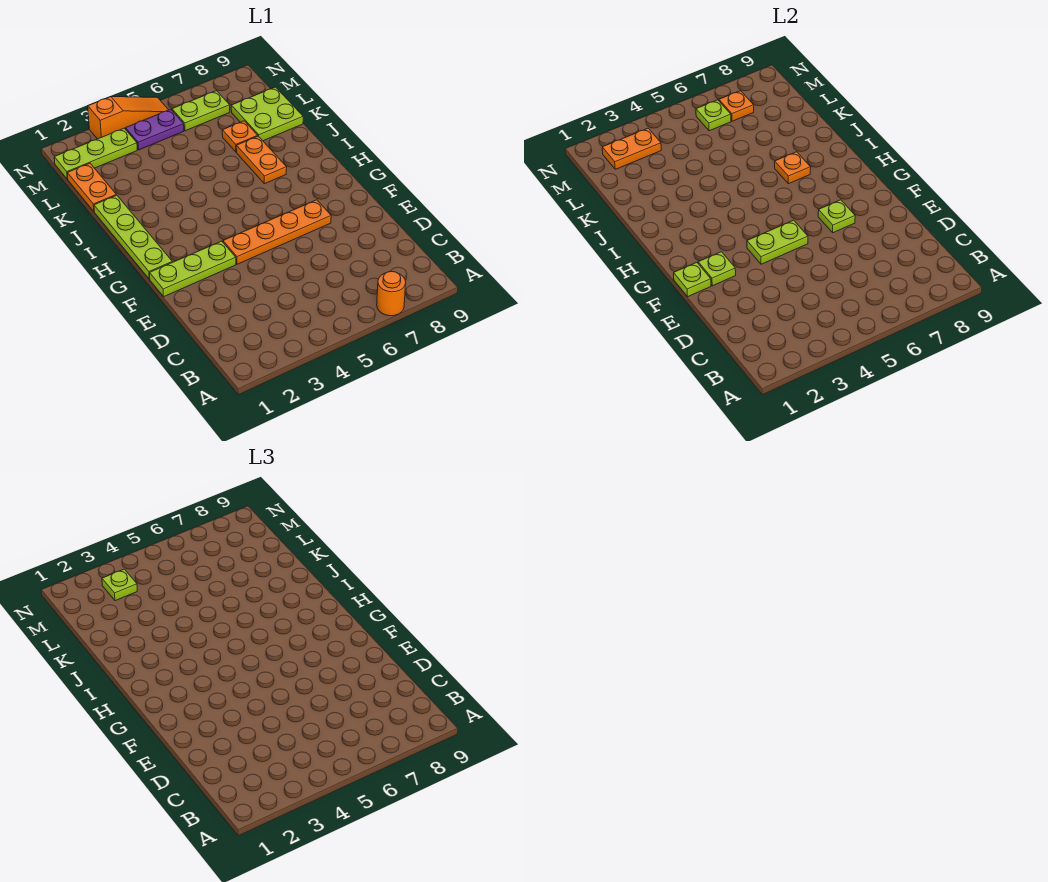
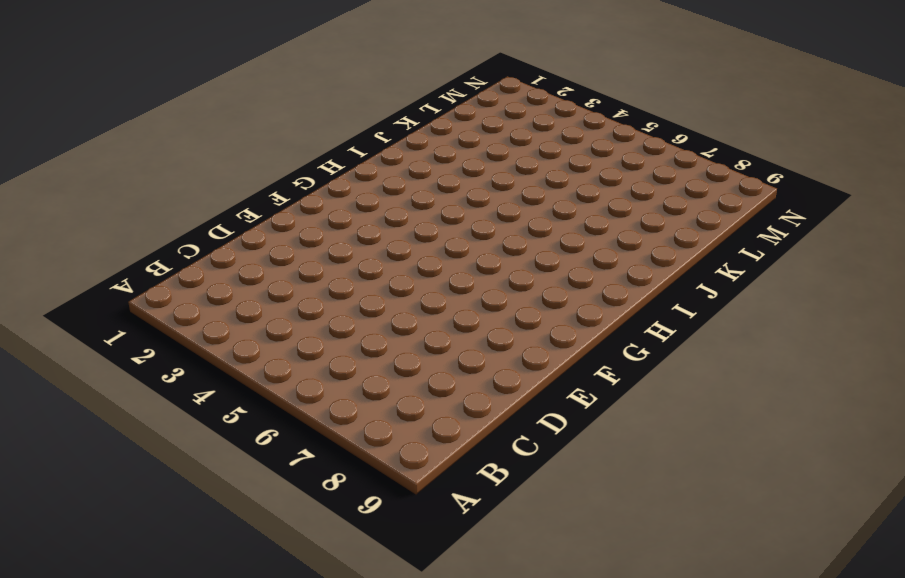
none -> orange 1x1 round brick [377,271,406,316]
none -> lime 1x3 plate [150,241,236,296]
none -> orange 1x4 plate [223,200,331,264]

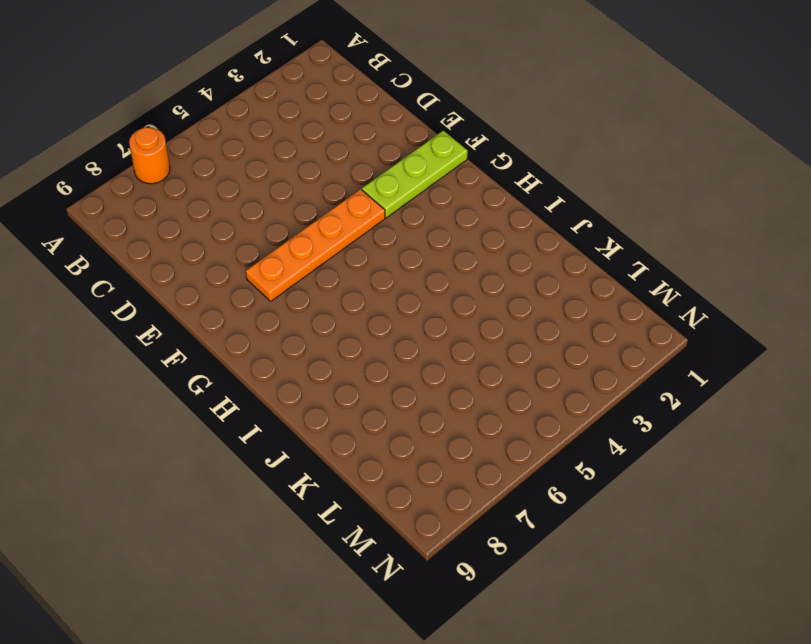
none -> lime 1x4 plate [94,195,172,279]
none -> orange 1x2 plate [236,136,287,184]
none -> orange 1x2 plate [67,163,116,211]

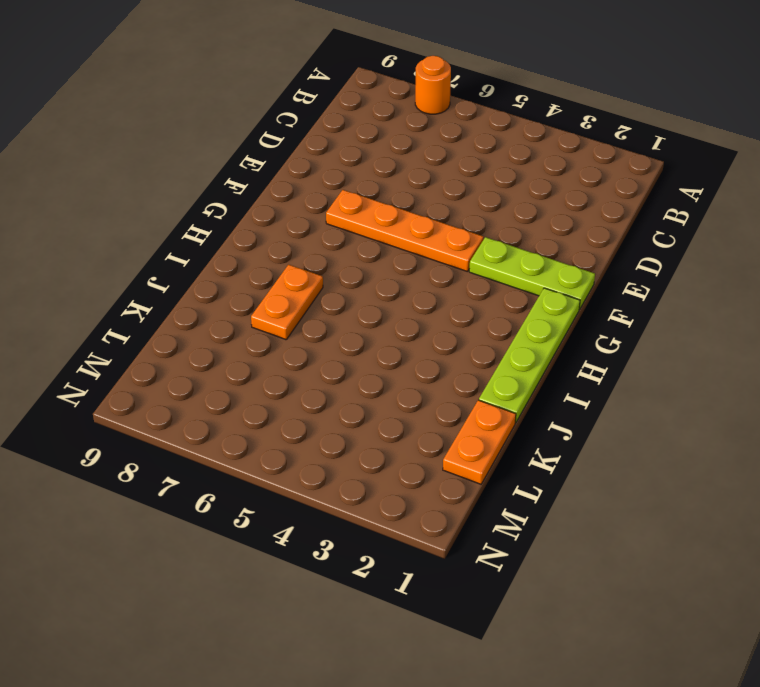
none -> orange 1x1 plate [222,121,258,152]
none -> lime 2x2 plate [231,87,303,141]
none -> lime 1x3 plate [54,128,137,179]

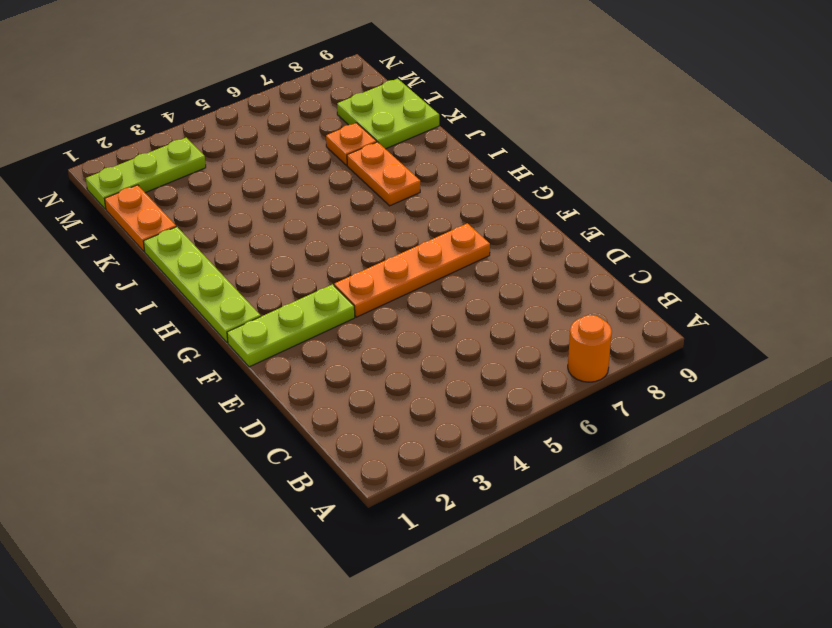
none -> purple 1x2 plate [126,109,184,150]
none -> lime 1x2 plate [172,91,230,131]
none -> orange 1x3 slope [88,97,168,139]

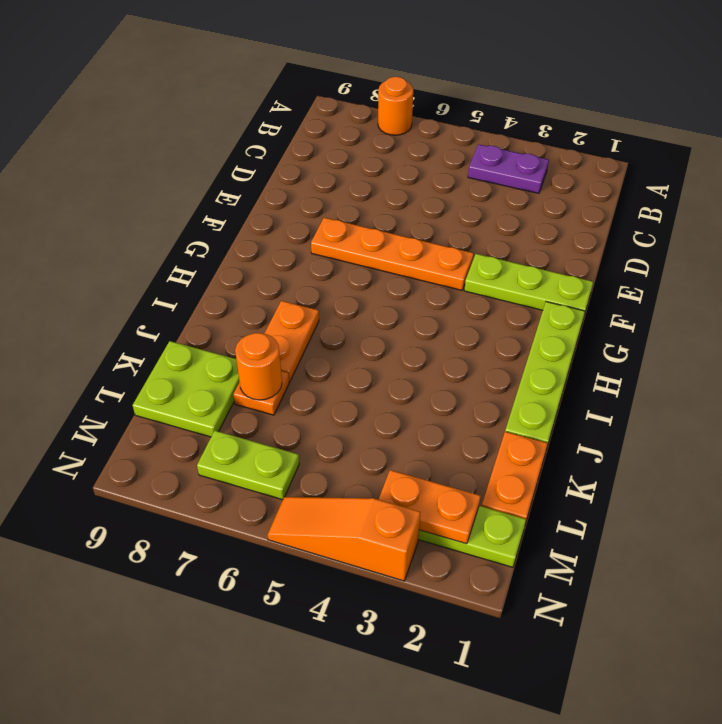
purple 1x2 plate [468,144,549,193] -> purple 1x2 plate moved to [126,109,184,150]
orange 1x1 round brick [235,333,282,400] -> none
none -> lime 1x1 plate [674,262,711,296]
none -> lime 1x1 plate [698,252,736,286]
none -> lime 1x2 plate [747,220,808,264]

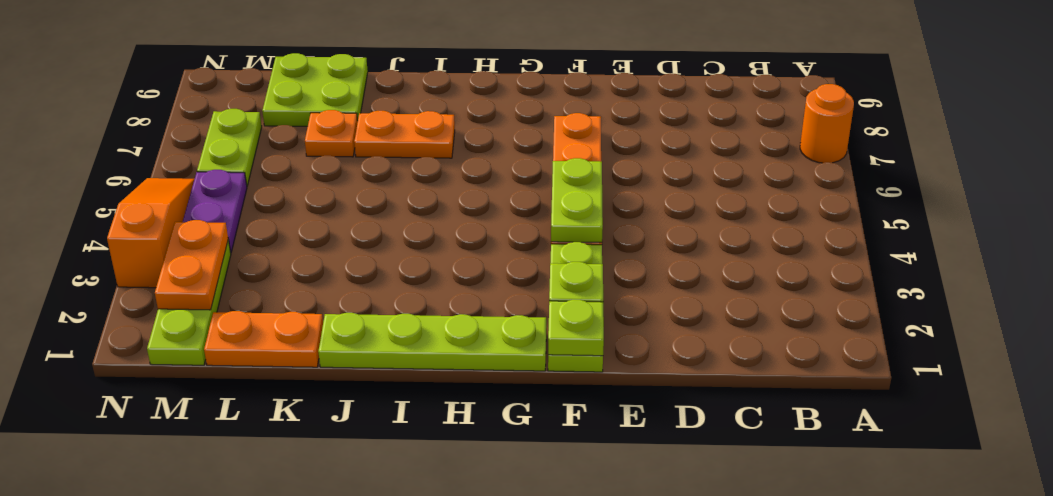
none -> lime 1x1 plate [818,200,855,233]
none -> orange 1x1 plate [775,152,811,184]
none -> lime 1x1 plate [696,100,731,131]

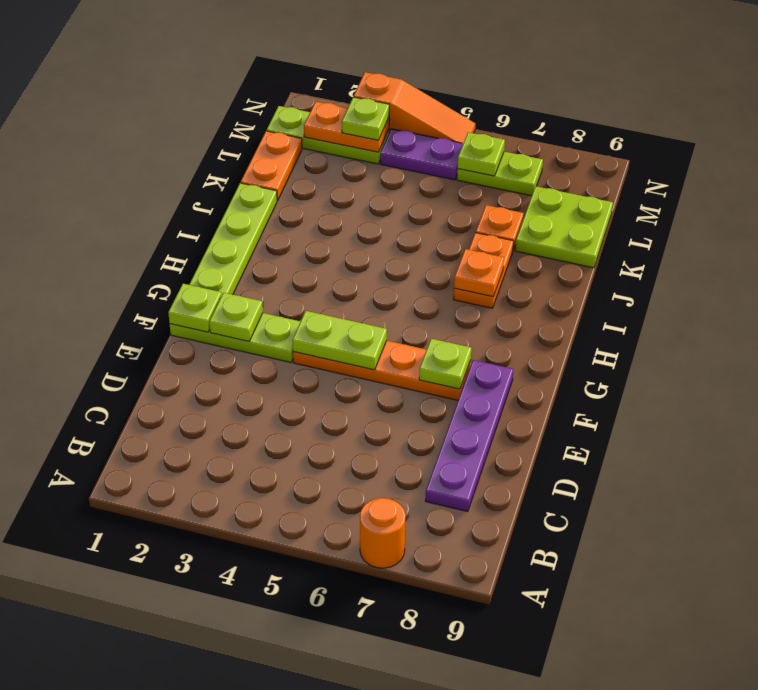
purple 1x4 plate [426,360,513,512] -> none
none -> orange 1x1 plate [719,91,754,121]

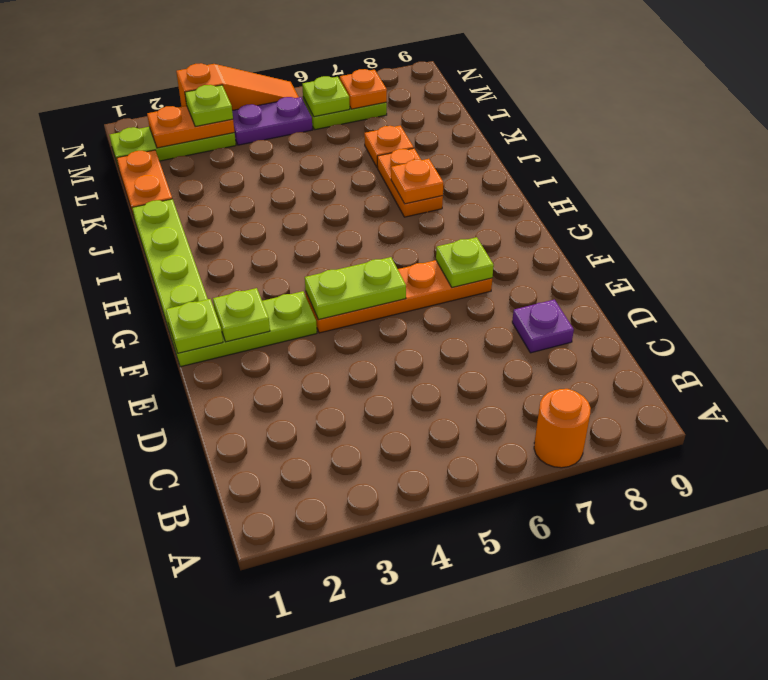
purple 1x1 plate [512,300,574,353] -> none
none -> lime 2x2 plate [231,87,303,141]

